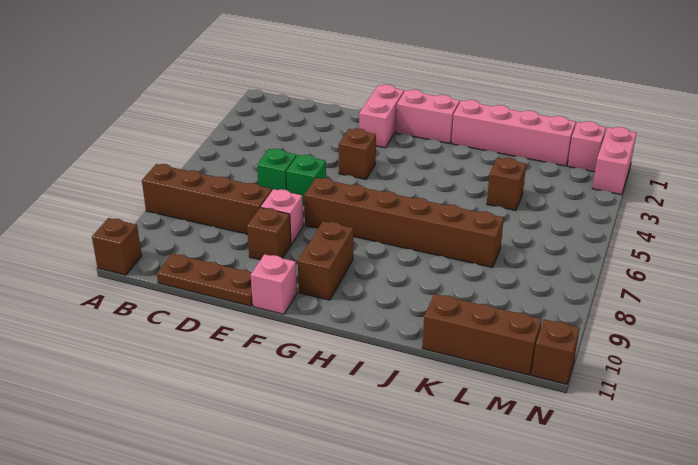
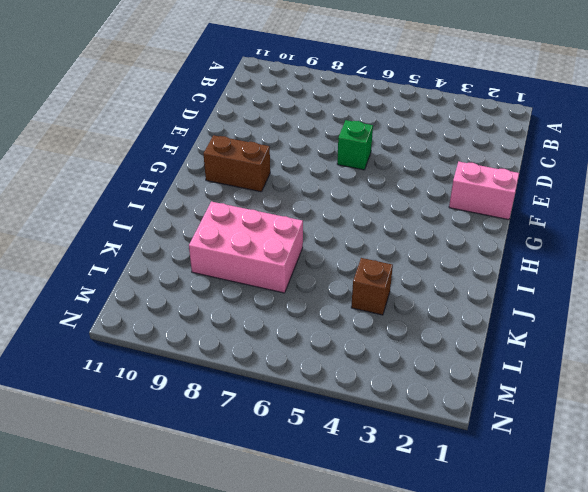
pink 2x3 brick [189,202,303,293] -> brown 1x6 brick [304,178,504,268]
none -> brown 1x4 brick [142,164,272,234]
none -> brown 1x1 brick [92,218,142,275]
none -> brown 1x3 plate [157,254,253,306]

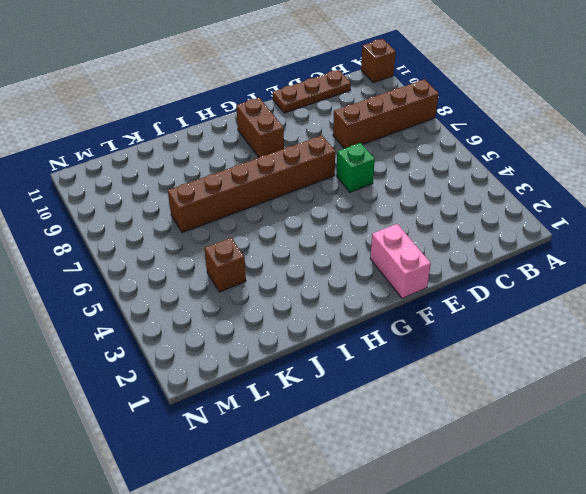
none -> green 1x1 brick [257,149,297,190]
none -> pink 1x1 brick [261,189,303,244]
none -> brown 1x1 brick [247,207,291,260]

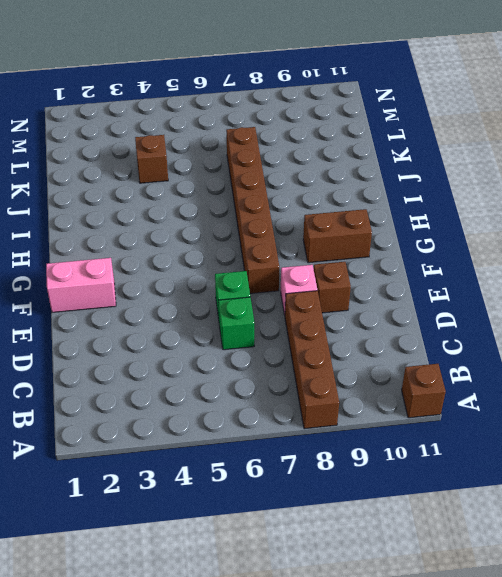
none -> brown 1x3 plate [157,254,253,306]
none -> brown 1x1 brick [339,128,376,179]
none -> pink 1x1 brick [251,254,297,314]

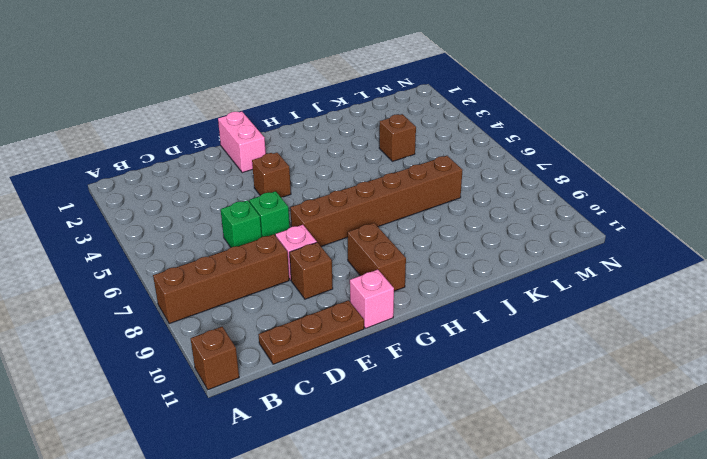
none -> pink 1x2 brick [396,90,460,144]
none -> pink 1x4 brick [452,100,576,166]
none -> brown 1x3 brick [422,294,542,375]

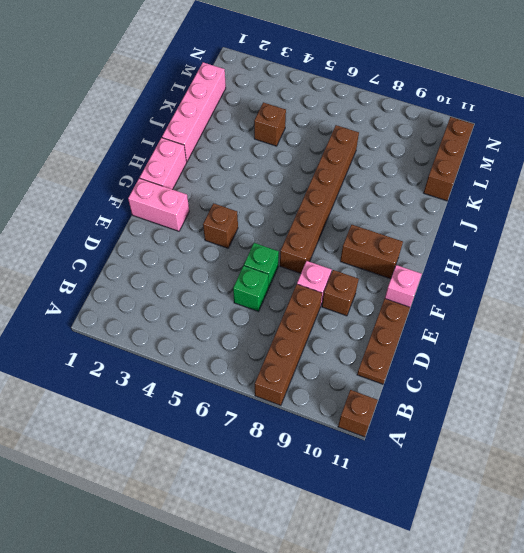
none -> pink 1x1 brick [568,121,606,172]
none -> pink 1x2 brick [592,127,636,195]
none -> brown 1x1 brick [532,319,580,384]

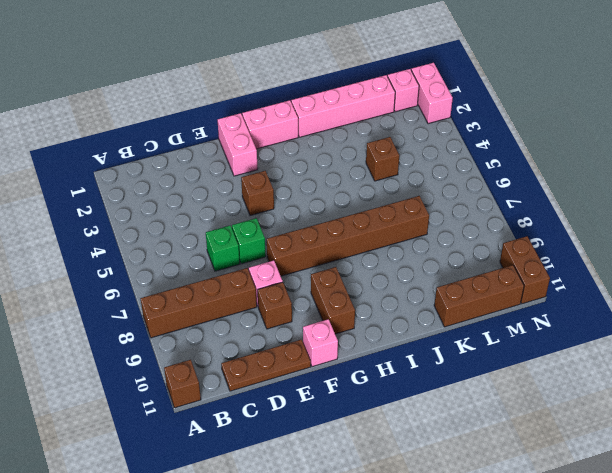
brown 1x2 brick [500,236,550,304] -> brown 1x1 brick [532,319,580,384]

